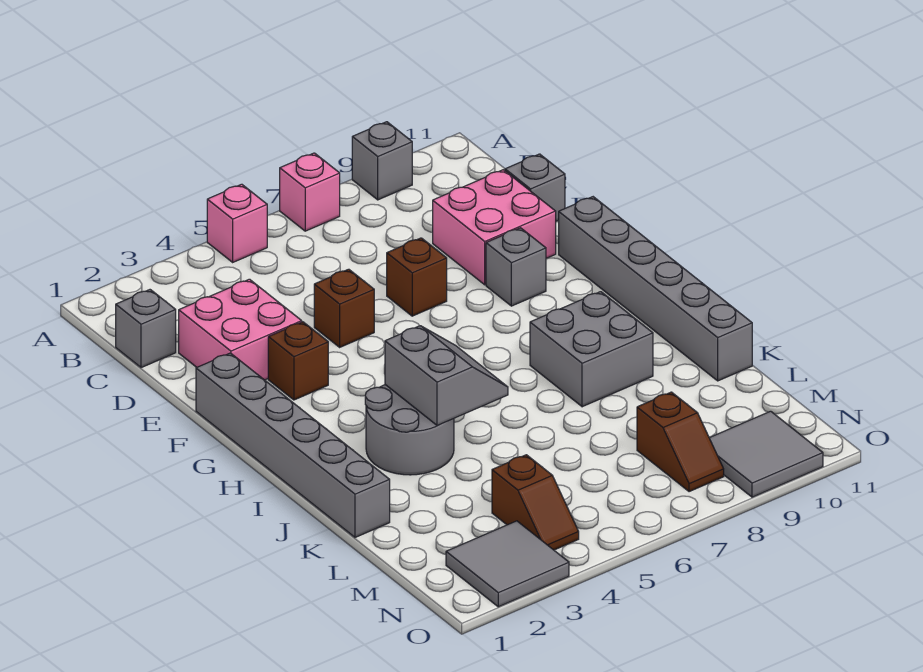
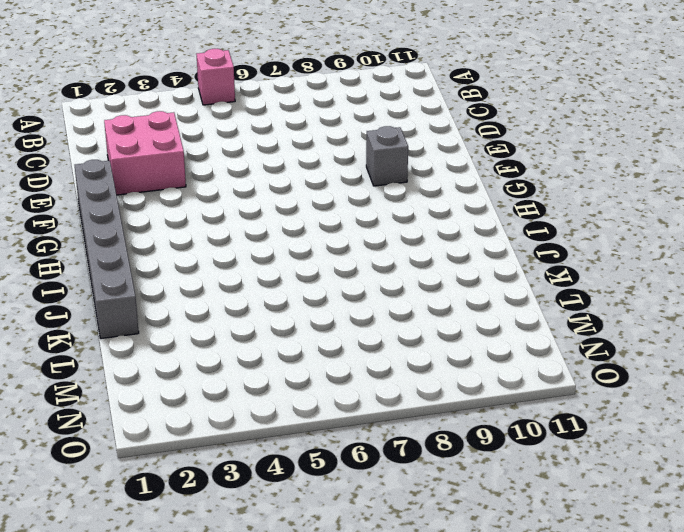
none -> pink 1x1 brick [280,153,340,231]
none -> grey 1x1 brick [352,122,412,200]
none -> grey 1x1 brick [116,290,176,368]

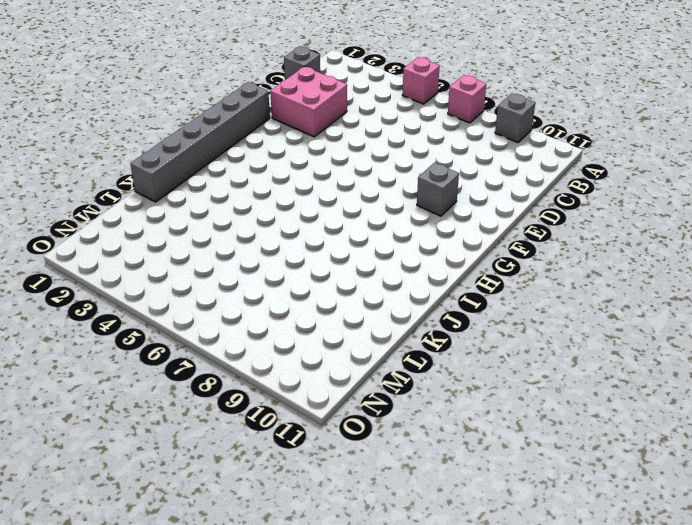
none -> pink 2x2 brick [433,170,556,285]
none -> grey 1x1 brick [505,154,565,221]
none -> brown 1x1 brick [314,269,374,347]

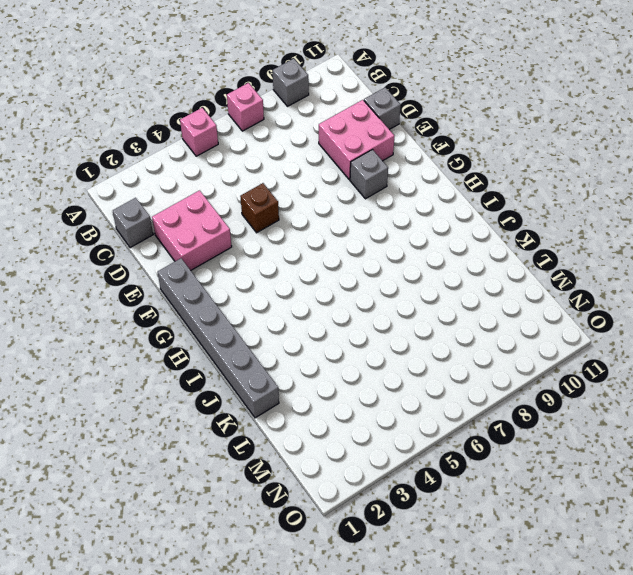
none -> brown 1x1 brick [387,238,447,316]
none -> brown 1x1 brick [268,322,328,400]
none -> grey 1x6 brick [559,197,752,381]

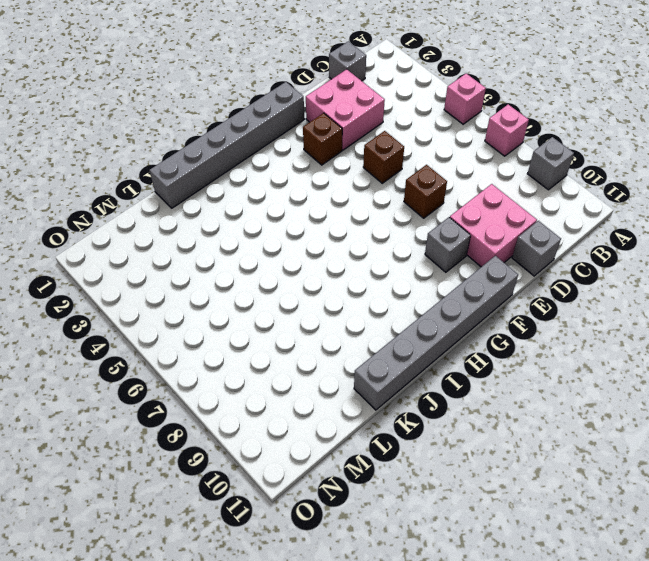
none -> grey 2x2 round brick [365,385,454,475]
none -> grey 2x2 brick [530,292,653,407]
none -> brown 1x2 slope [492,455,579,550]

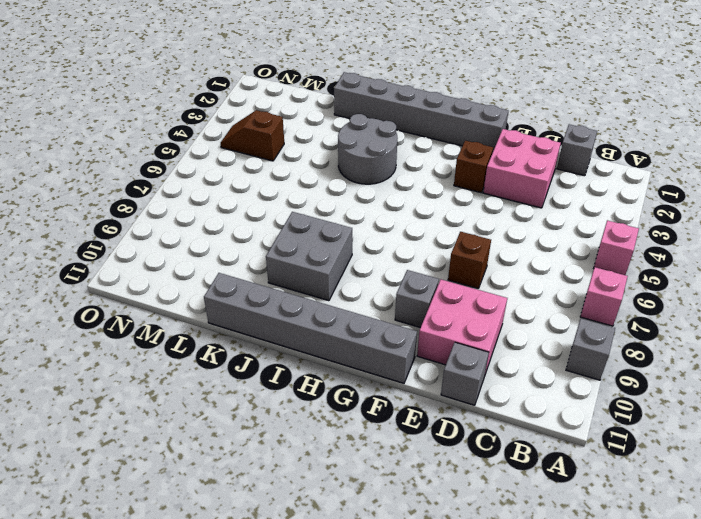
none -> brown 1x1 brick [314,269,374,347]
none -> brown 1x2 slope [637,392,724,492]
none -> grey 2x2 tile [446,521,569,607]

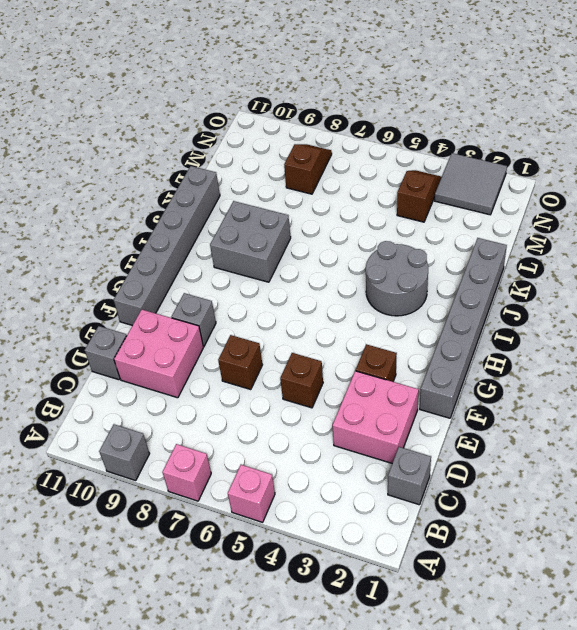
none -> grey 2x2 tile [710,411,823,497]
none -> grey 2x2 slope [385,326,508,426]

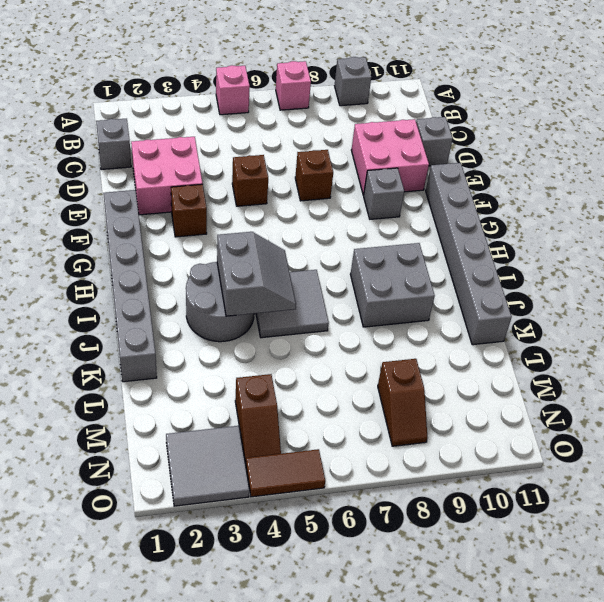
grey 2x2 tile [256,270,329,338] -> grey 2x2 tile moved to [710,411,823,497]
brown 1x2 tile [246,449,325,497] -> none

